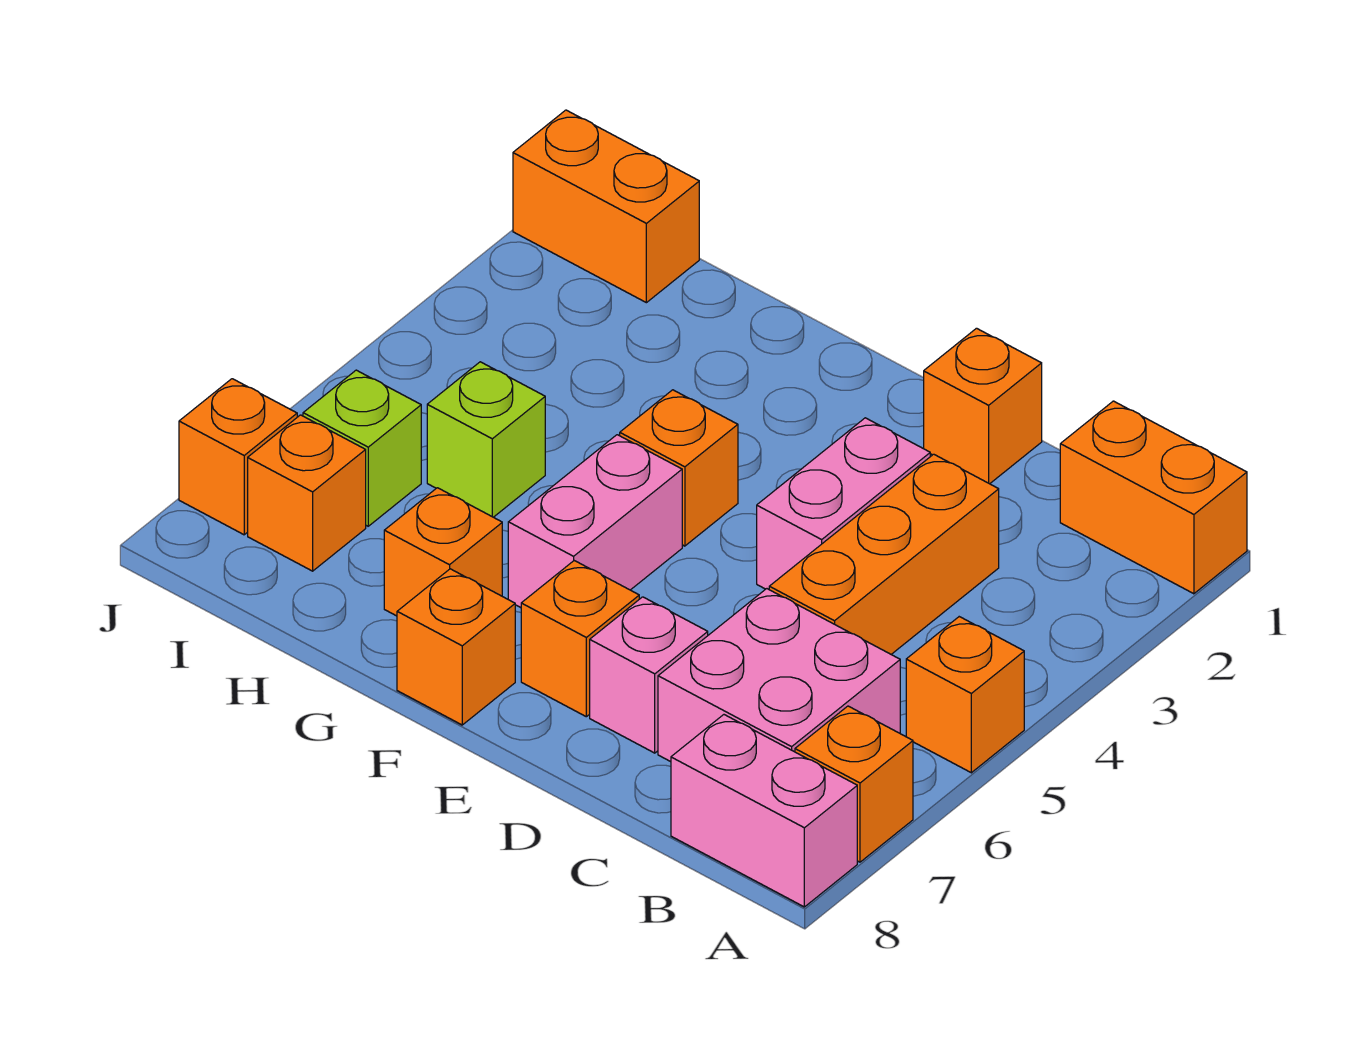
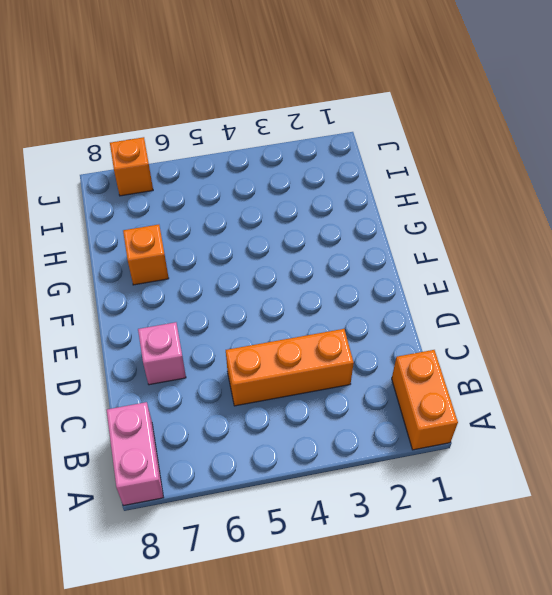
none -> orange 1x1 brick [906,617,1024,773]
none -> orange 1x1 brick [795,706,913,862]
none -> pink 2x2 brick [658,589,900,762]

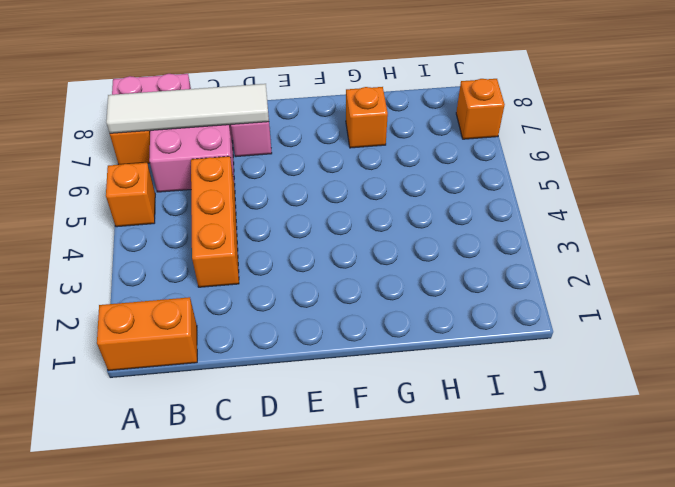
white 1x4 tile [106,84,269,133] -> none
none -> orange 1x1 brick [924,328,1042,484]
none -> pink 1x2 brick [757,418,930,589]
none -> orange 1x1 brick [521,561,639,717]

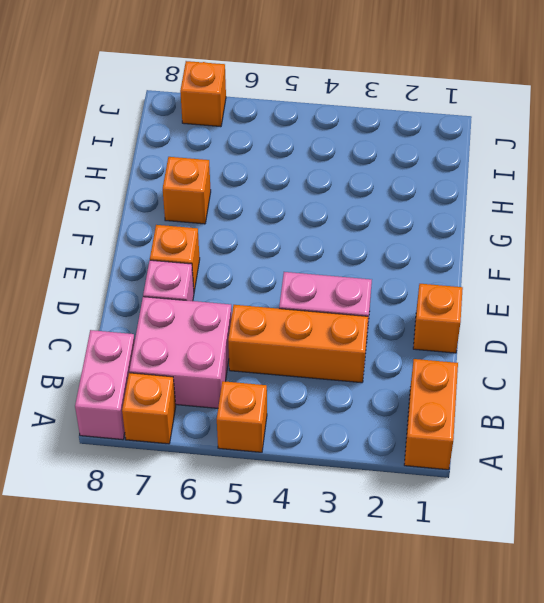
none -> orange 1x1 brick [620,390,738,546]
none -> pink 1x2 brick [508,435,682,608]
none -> orange 1x1 brick [397,569,515,725]

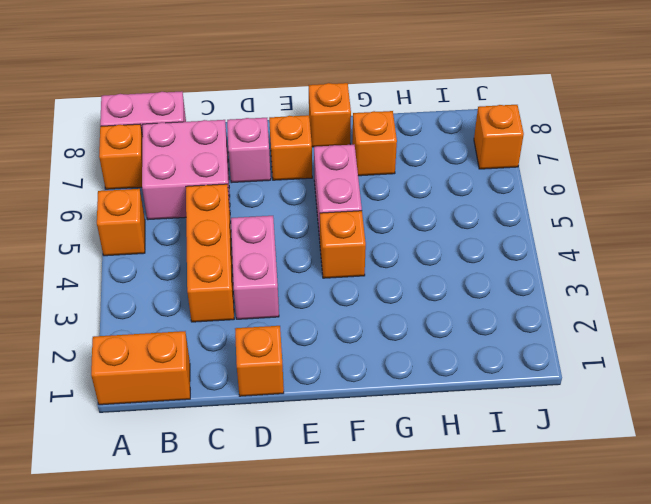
none -> lime 1x1 brick [427,362,545,517]
none -> orange 1x2 brick [513,110,699,303]
none -> lime 1x1 brick [303,370,421,526]

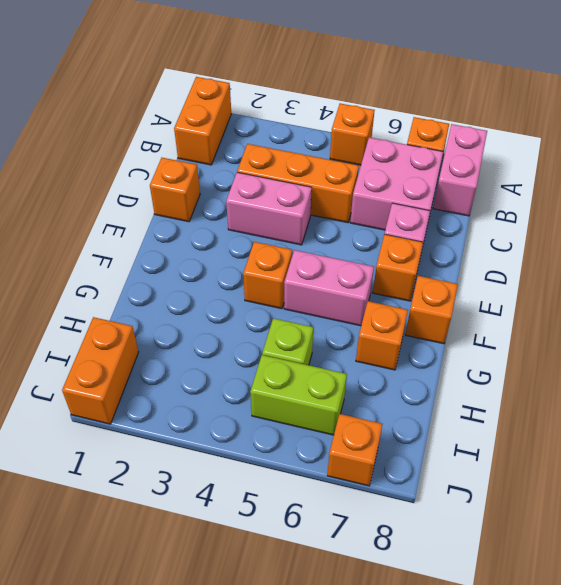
lime 1x2 brick [250,355,347,435] -> lime 1x1 brick [303,370,421,526]
none -> orange 1x1 brick [248,415,366,571]

